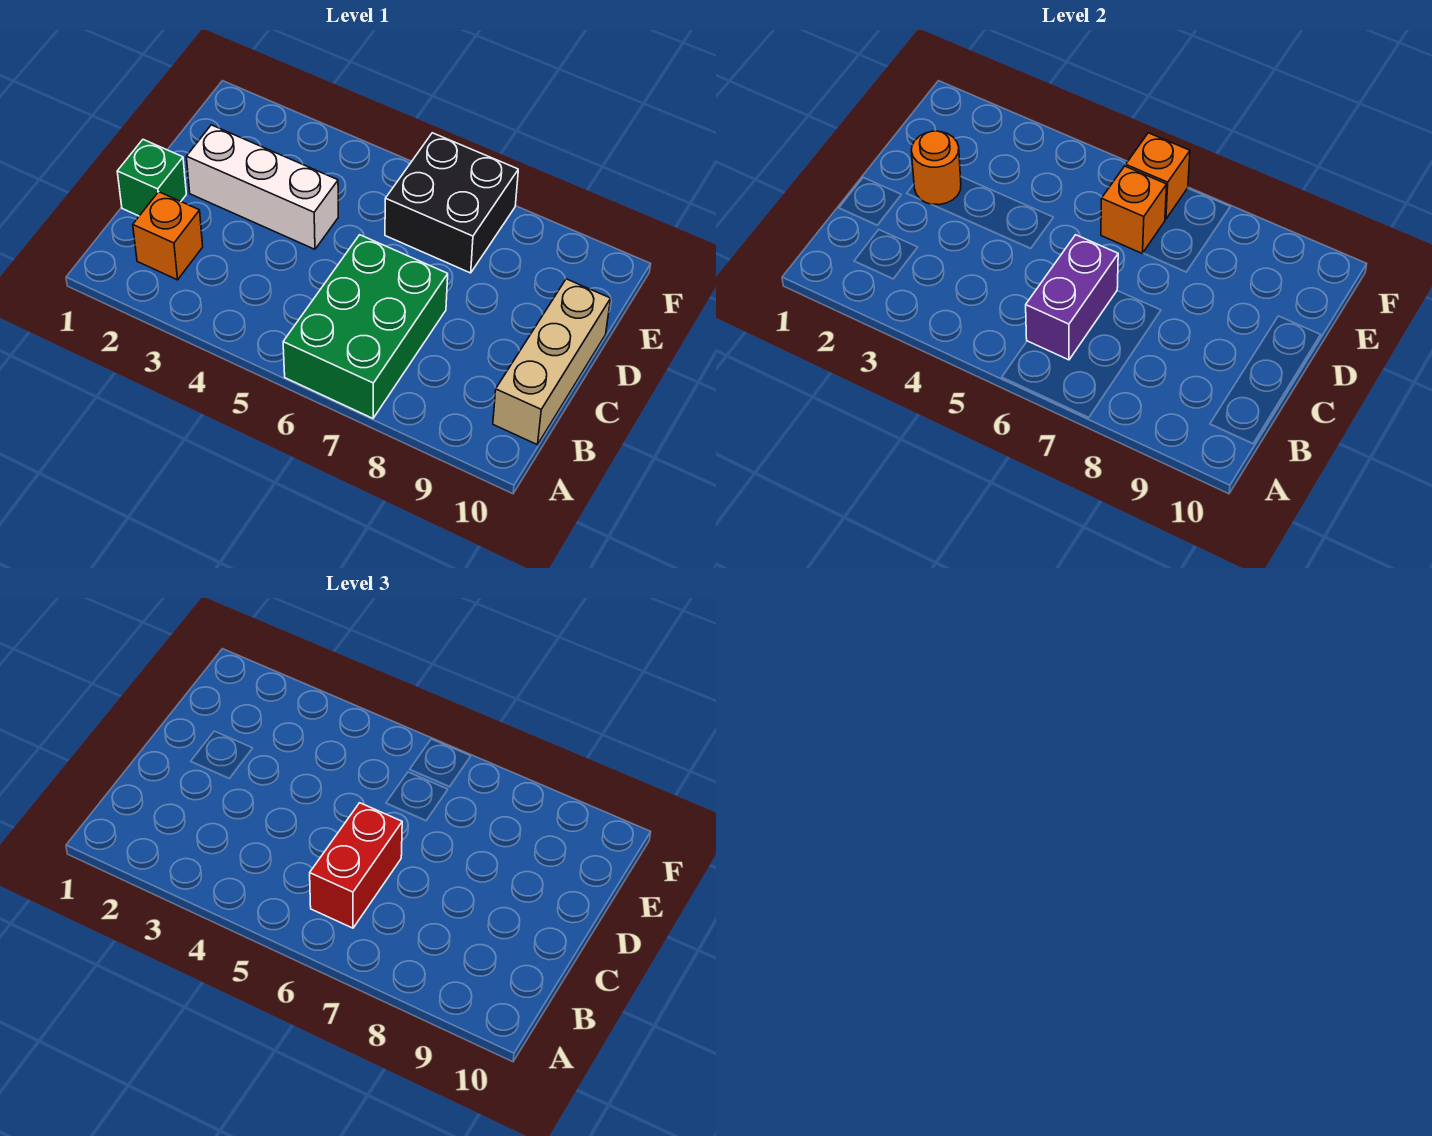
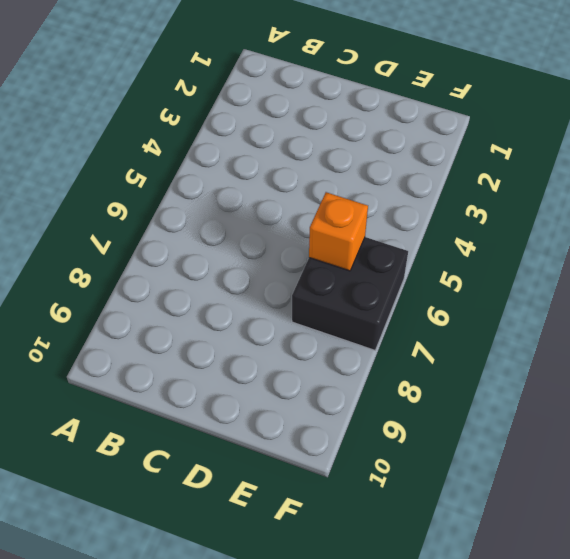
none -> green 2x3 brick [283,235,448,418]
none -> orange 1x1 brick [133,192,203,280]

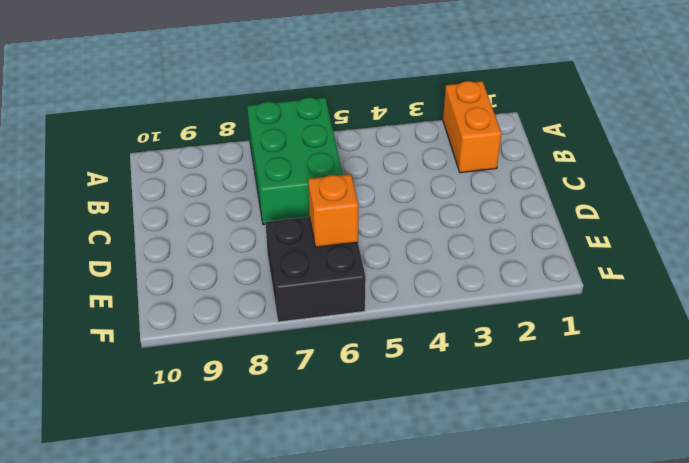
orange 1x2 brick [443,81,501,173] -> orange 1x1 brick [133,192,203,280]
none -> tan 1x3 brick [493,279,611,445]
none -> green 1x1 brick [117,140,186,216]

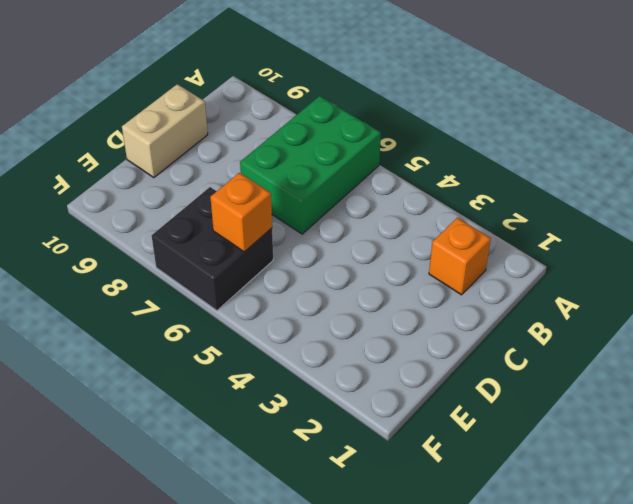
tan 1x2 brick [122,84,208,178] -> tan 1x3 brick [493,279,611,445]
none -> green 1x1 brick [117,140,186,216]
none -> white 1x3 brick [186,125,338,249]

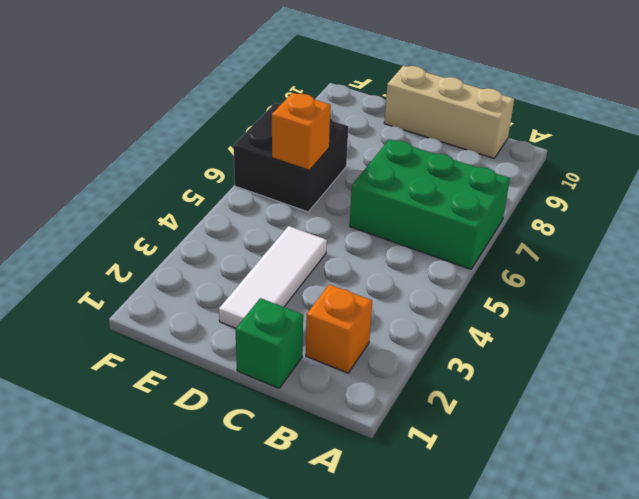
white 1x3 tile [219,226,327,328] -> white 1x3 brick [186,125,338,249]
none -> purple 1x2 brick [1026,235,1118,360]
none -> orange 1x1 round brick [911,131,961,205]

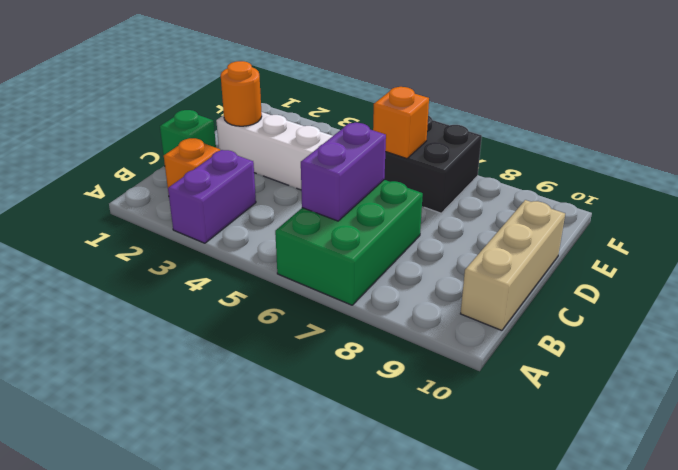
purple 1x2 brick [168,150,256,243] -> none
none -> orange 1x1 brick [1126,133,1190,219]
none -> red 1x2 brick [310,803,402,928]

